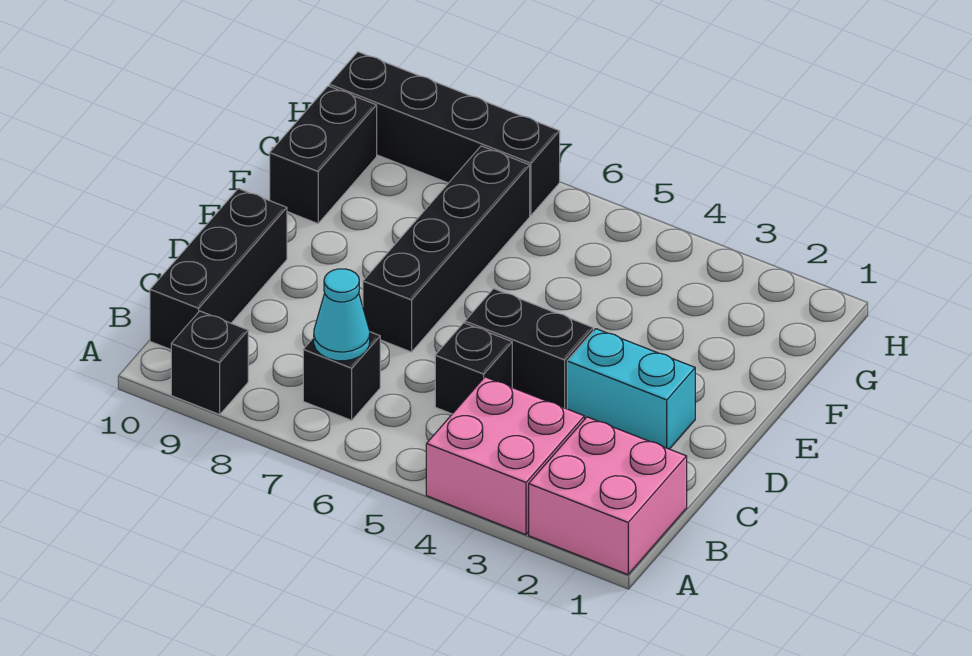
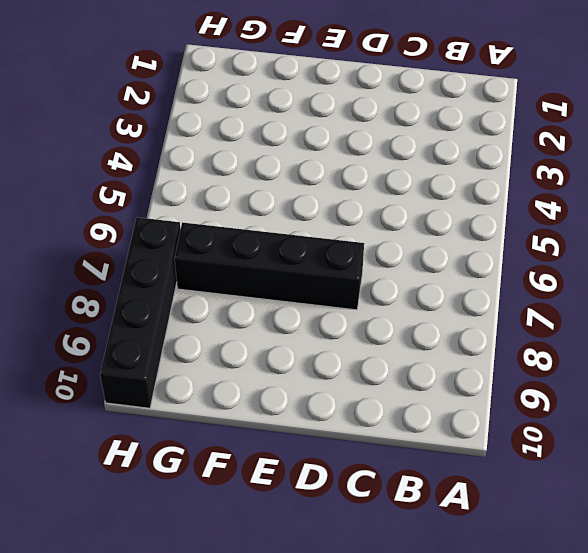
none -> pink 2x2 brick [529,417,687,575]
none -> pink 2x2 brick [426,377,584,535]
none -> black 1x1 brick [171,311,248,414]

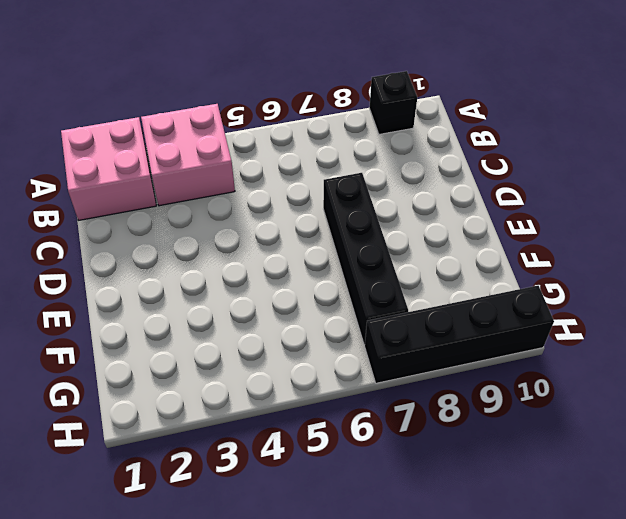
none -> black 1x1 brick [303,332,380,420]
none -> black 1x3 brick [150,188,287,350]
none -> black 1x1 brick [435,323,512,414]

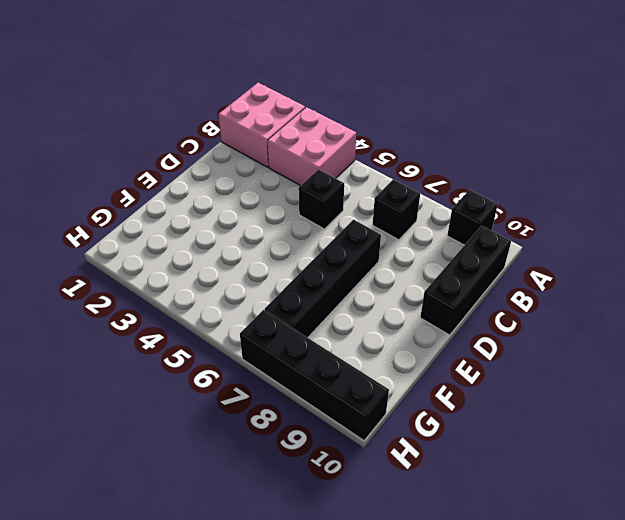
none -> cyan 1x2 brick [567,329,695,449]
none -> black 1x2 brick [465,289,593,409]
none -> black 1x2 brick [270,86,377,224]

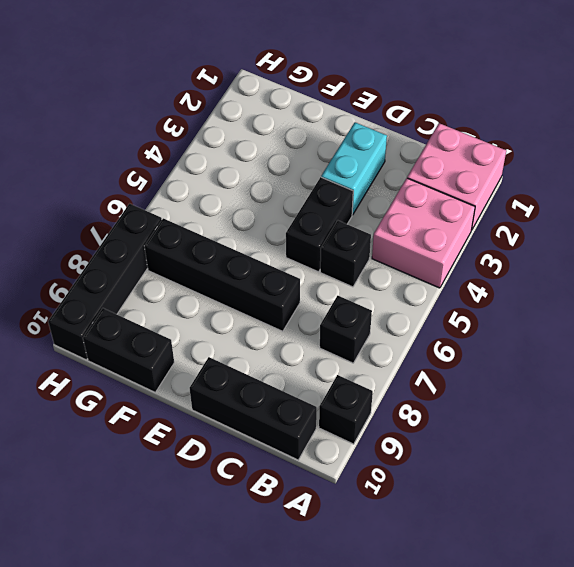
none -> cyan 1x1 cone [314,269,370,361]

